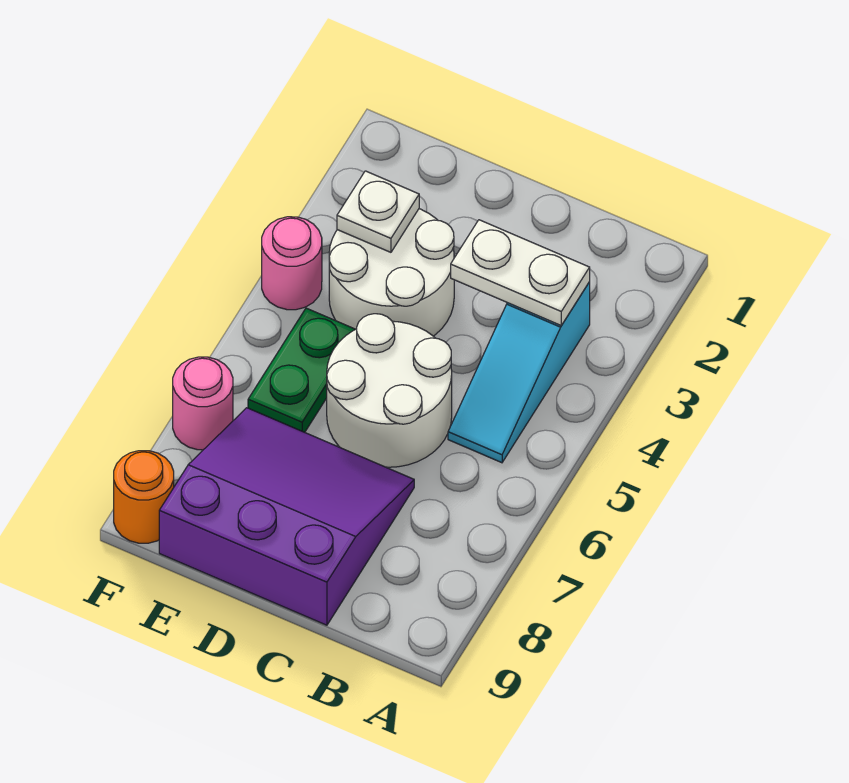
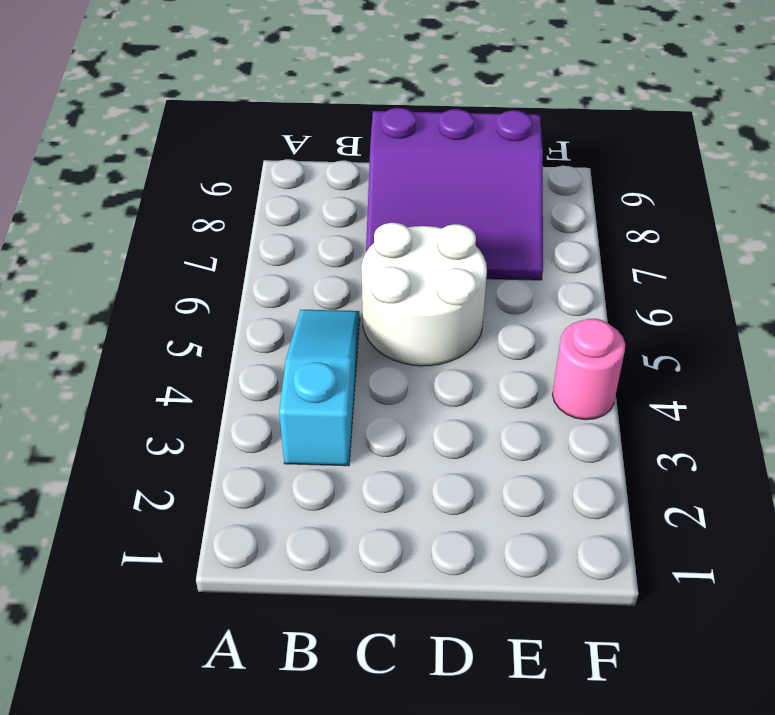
none -> white 2x2 round brick [329,209,454,336]
none -> green 1x2 plate [248,308,355,432]

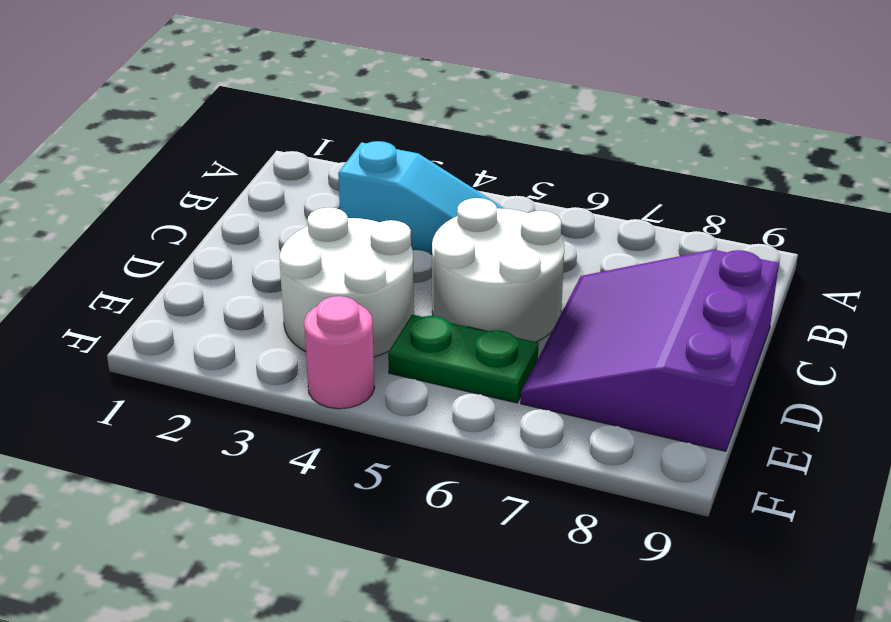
none -> pink 1x1 round brick [173,357,233,450]
none -> orange 1x1 round brick [114,451,174,543]

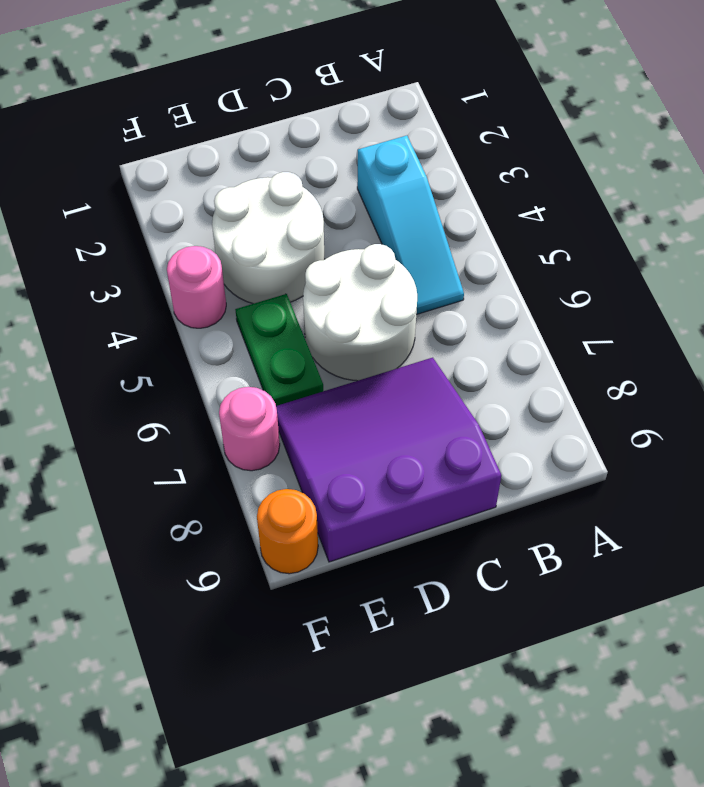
none -> white 1x2 plate [451,220,590,325]
none -> white 1x1 plate [337,171,419,252]

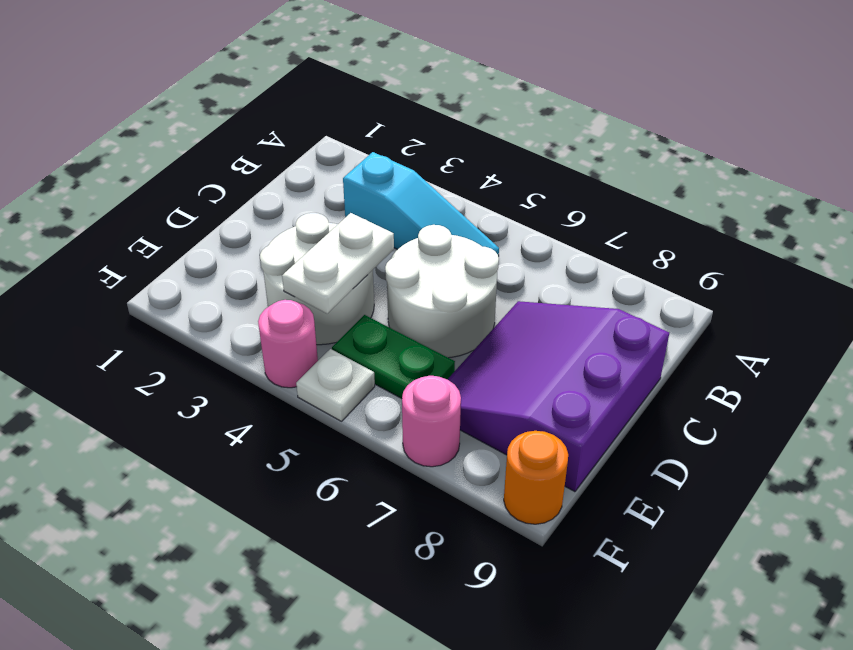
white 1x2 plate [282,213,394,313] -> white 1x2 plate moved to [451,220,590,325]
white 1x1 plate [296,349,375,421] -> white 1x1 plate moved to [337,171,419,252]

